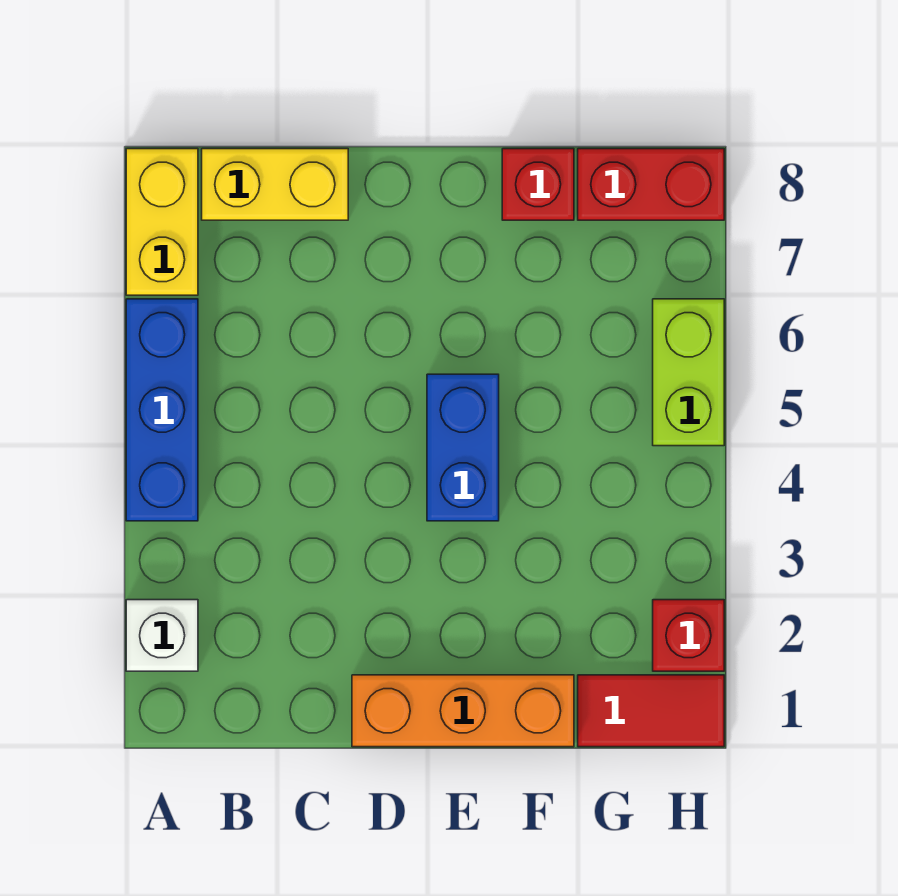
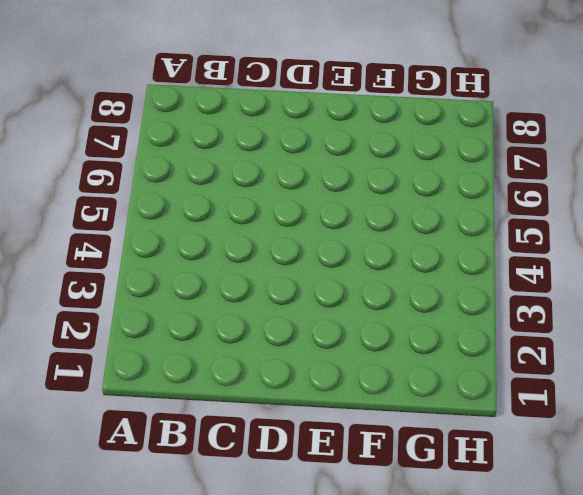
none -> white 1x1 brick [126,600,198,671]
none -> blue 1x3 brick [126,299,198,521]

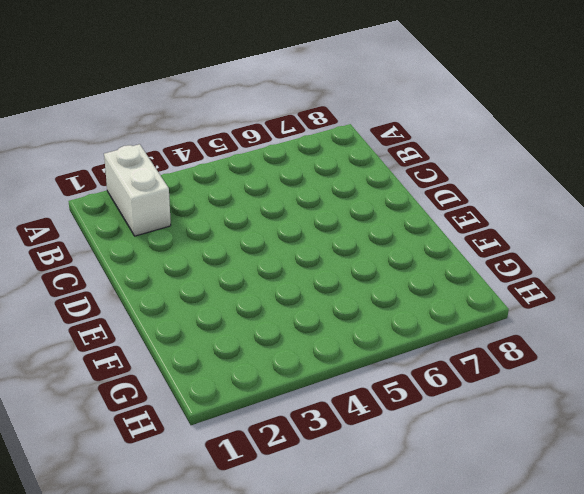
white 1x2 brick [104,144,171,236] -> white 1x1 brick [126,600,198,671]
none -> blue 1x3 brick [126,299,198,521]
none -> yellow 1x2 brick [126,149,198,295]

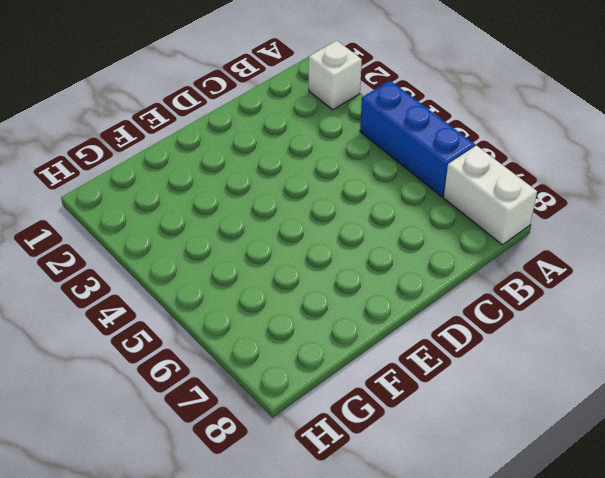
white 1x2 brick [444,145,537,245] -> yellow 1x2 brick [126,149,198,295]
none -> yellow 1x2 brick [202,149,348,220]
none -> orange 1x3 brick [352,675,574,747]

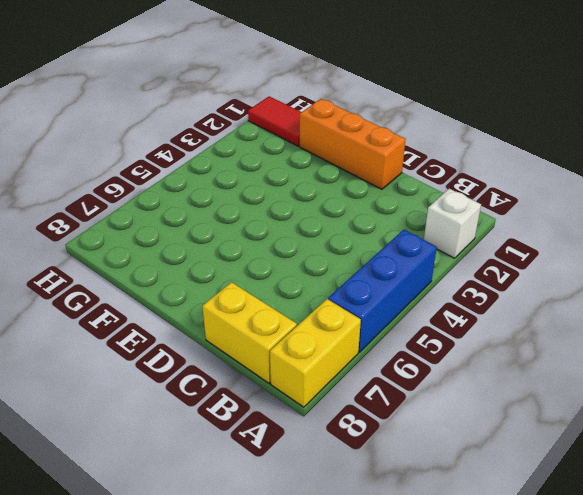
none -> blue 1x2 brick [427,374,499,521]
none -> red 1x1 brick [502,149,574,220]

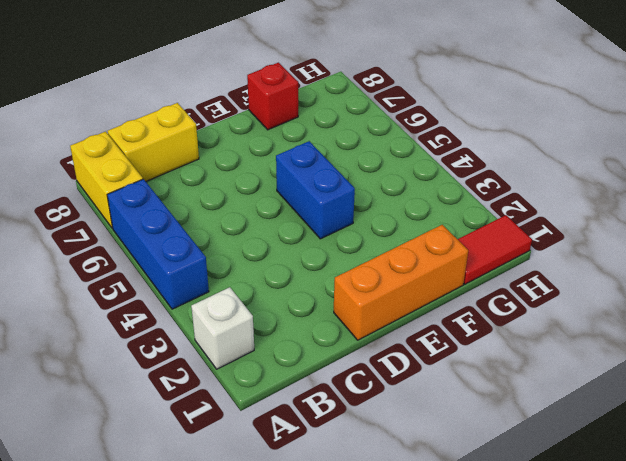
none -> red 1x2 brick [578,149,724,220]
none -> red 1x1 brick [653,600,724,671]

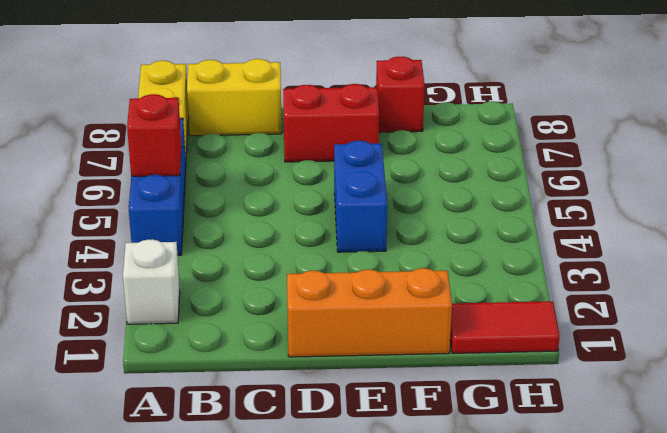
red 1x1 brick [127,94,182,176] -> red 1x1 brick moved to [653,600,724,671]
red 1x2 brick [283,84,379,162] -> red 1x2 brick moved to [578,149,724,220]
none -> lime 1x2 brick [653,299,724,446]

